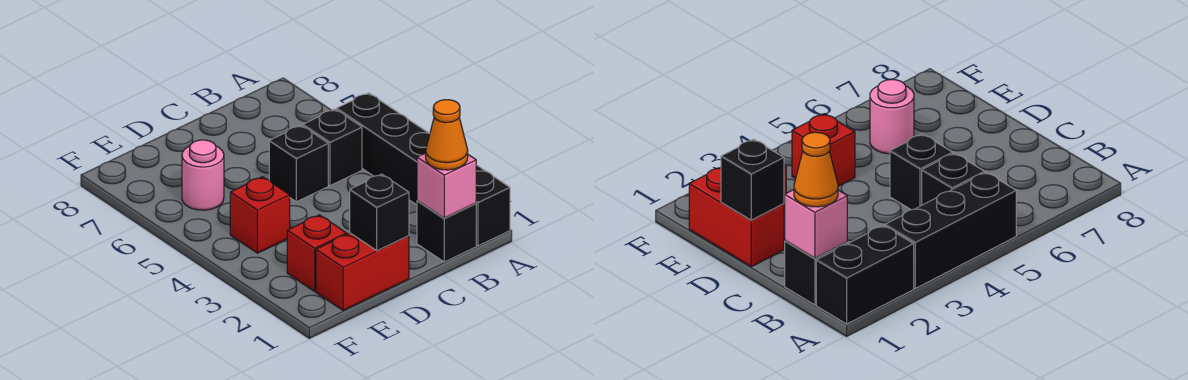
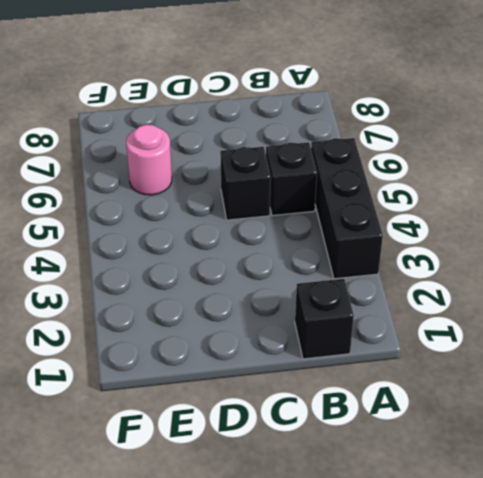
none -> black 1x2 brick [476,165,510,246]
none -> red 1x2 brick [316,233,409,311]
none -> red 1x1 brick [287,215,347,291]

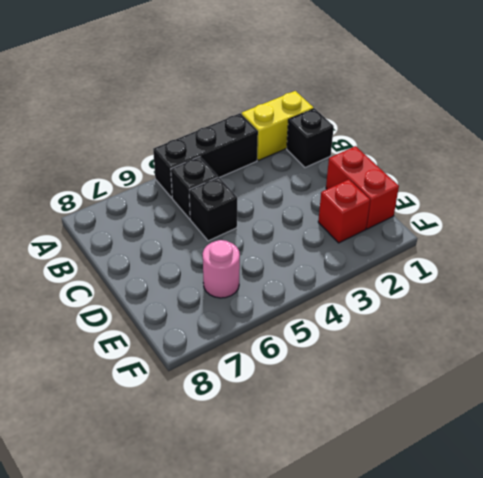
yellow 1x2 brick [242,91,314,161] -> black 1x2 brick [476,165,510,246]
none -> red 1x1 brick [230,177,290,253]
none -> pink 1x1 brick [417,153,476,218]
none -> black 1x1 brick [350,174,409,251]

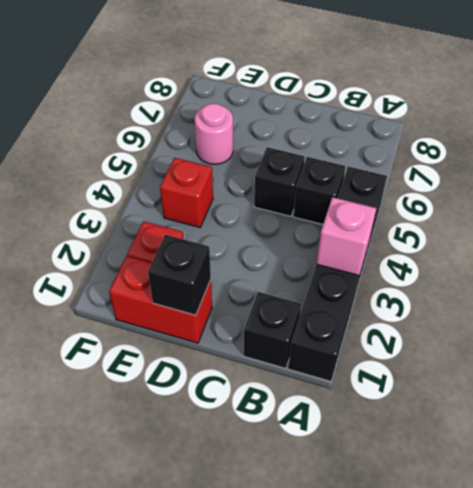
pink 1x1 brick [316,197,376,276] -> pink 1x1 brick moved to [417,153,476,218]
none -> orange 1x1 cone [426,100,468,170]

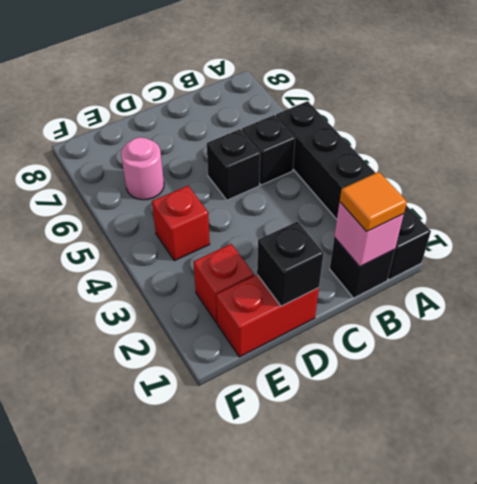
orange 1x1 tile [340,172,407,232] -> orange 1x1 cone [426,100,468,170]

